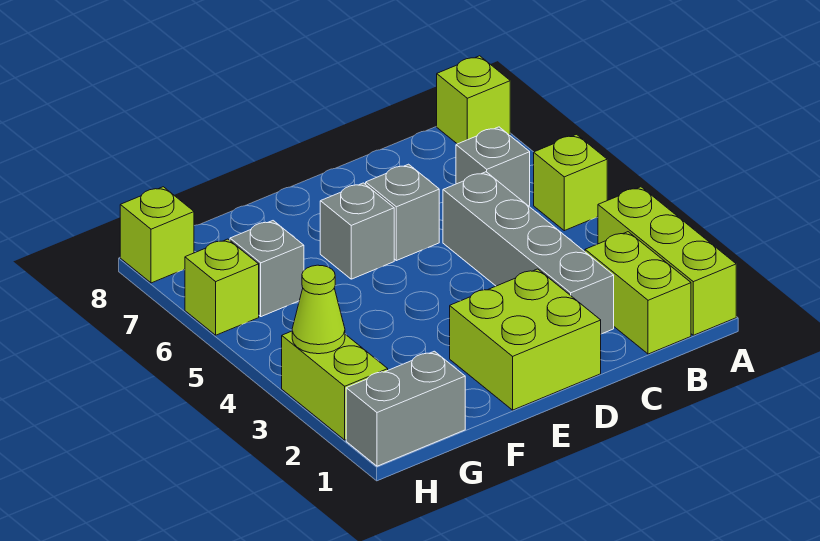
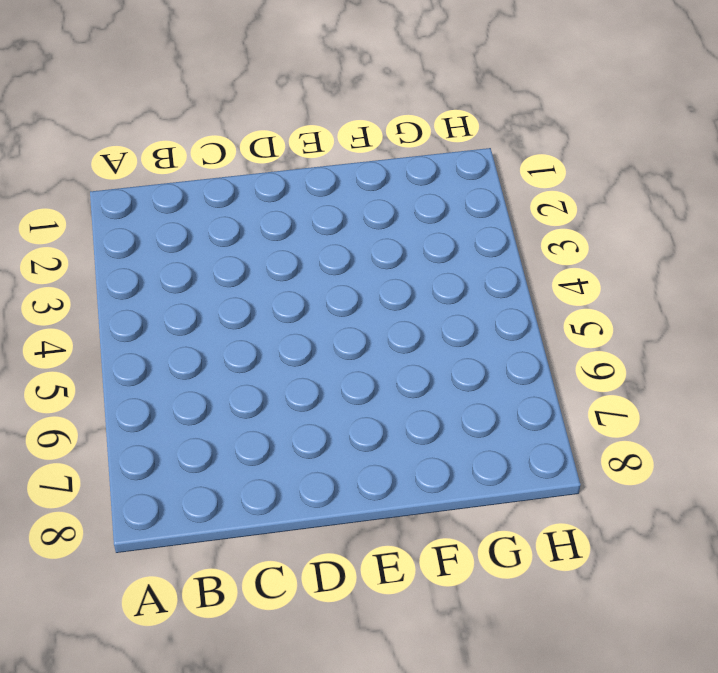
none -> lime 1x3 brick [598,187,736,335]
none -> lime 1x1 brick [534,134,607,231]
none -> lime 1x1 brick [437,56,510,144]

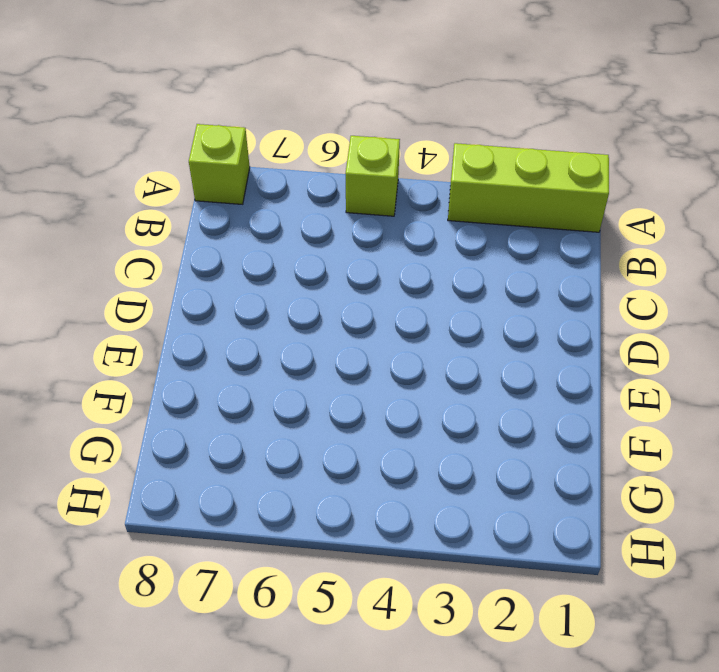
none -> lime 1x2 brick [585,232,691,354]
none -> grey 1x1 brick [456,127,530,206]
none -> grey 1x4 brick [443,172,614,334]

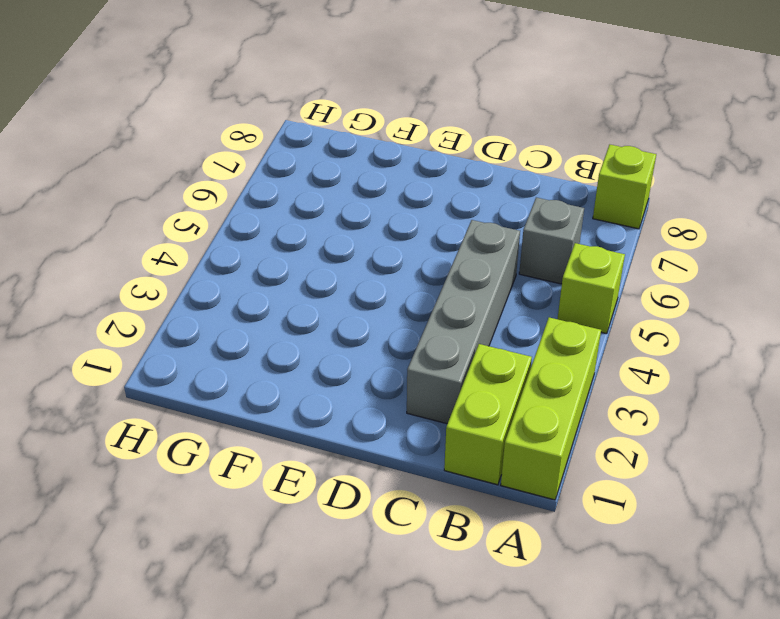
none -> lime 2x2 brick [450,269,601,410]
none -> grey 1x1 brick [366,164,439,261]
none -> grey 1x1 brick [320,183,394,279]

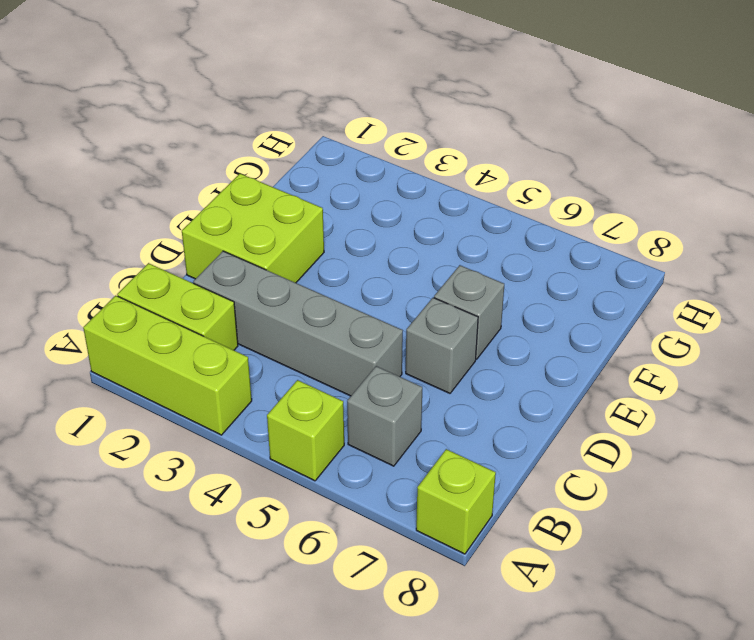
none -> grey 1x2 brick [346,351,465,466]
none -> grey 1x1 brick [230,221,304,317]
none -> lime 1x2 brick [282,331,388,440]

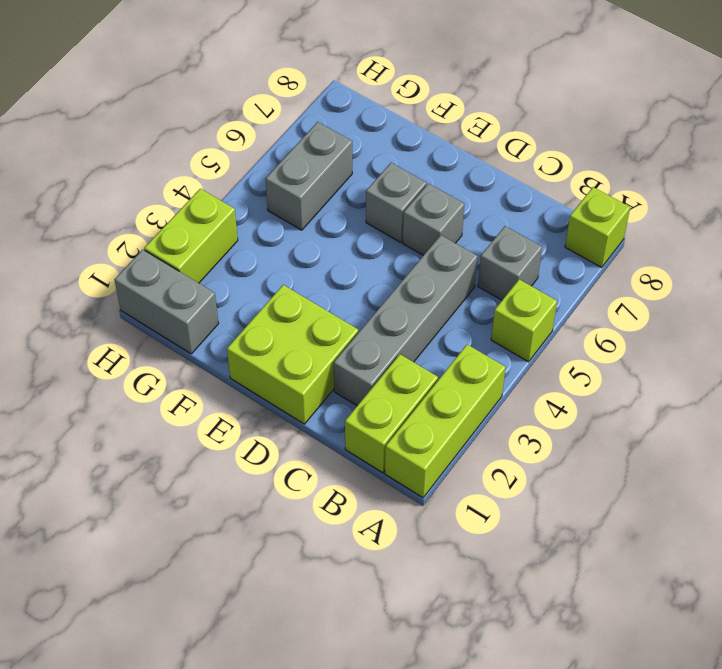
grey 1x2 brick [266,122,352,230] -> grey 1x1 brick [230,221,304,317]
none -> lime 1x1 brick [185,239,259,335]
none -> lime 1x1 brick [120,187,194,283]
none -> lime 1x1 cone [292,265,345,354]

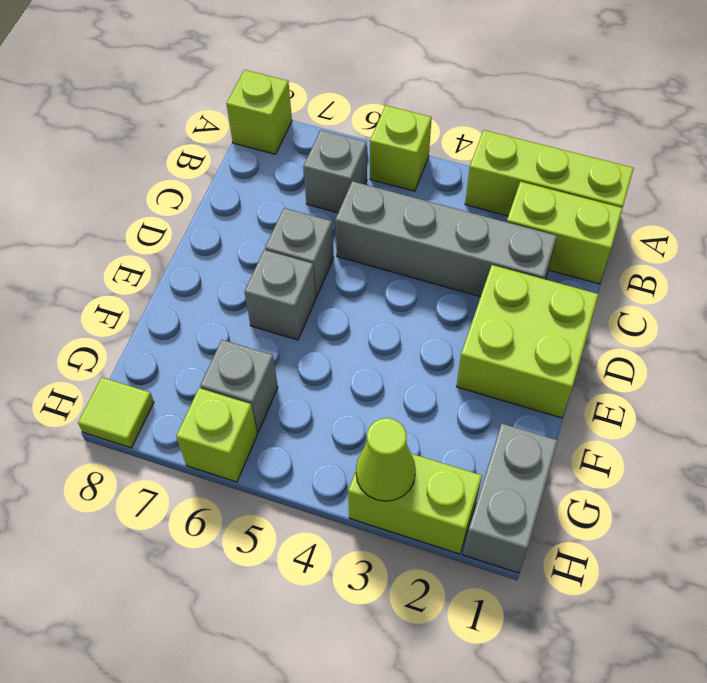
lime 1x1 tile [78,377,154,448] -> lime 1x1 brick [120,187,194,283]

